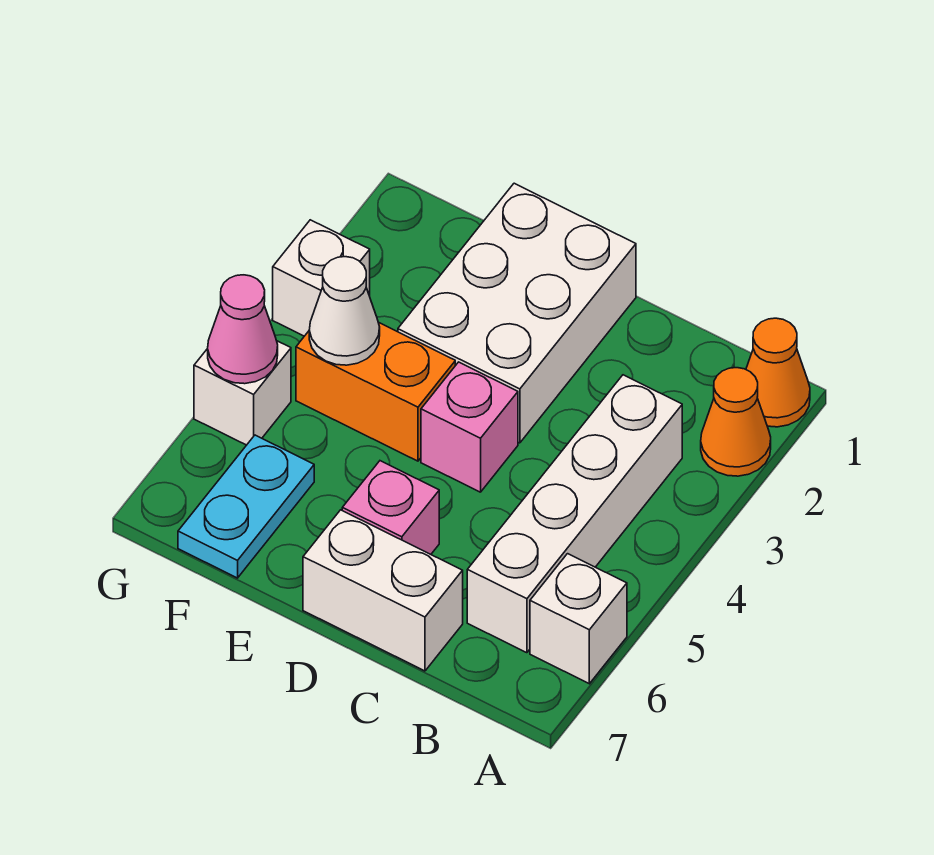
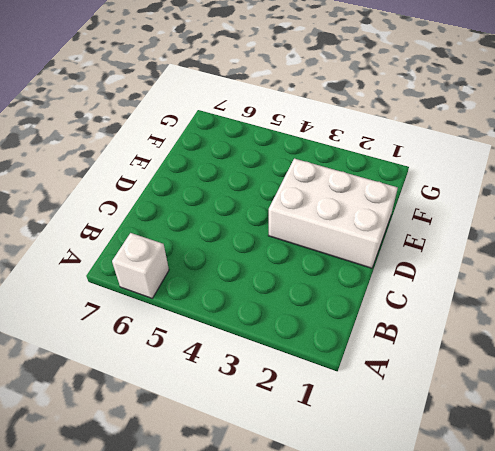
none -> orange 1x1 cone [746,318,810,427]
none -> orange 1x1 cone [701,368,771,476]
none -> white 1x4 brick [467,375,682,653]

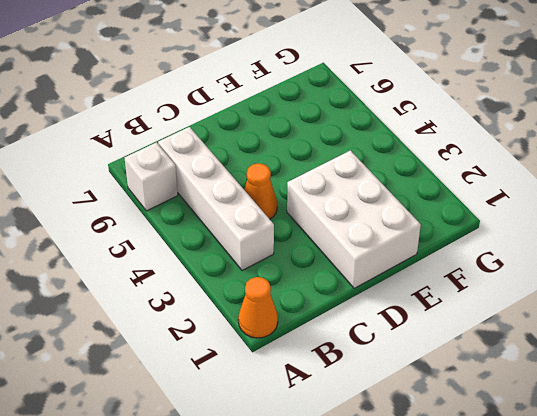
orange 1x1 cone [244,163,277,219] -> orange 1x1 cone moved to [701,368,771,476]
none -> white 1x2 brick [303,510,463,671]
none -> pink 1x1 brick [421,362,518,492]
none -> pink 1x1 brick [342,461,439,554]

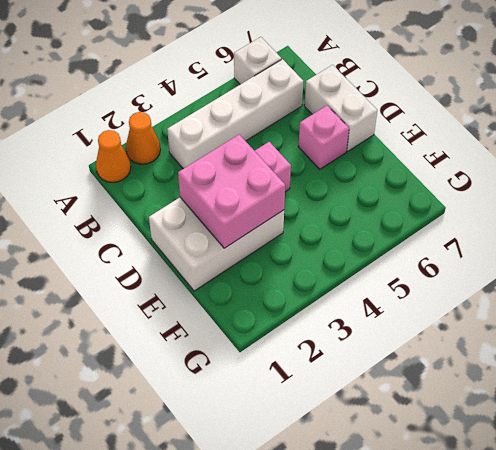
pink 2x2 brick [178,135,285,248] -> none
none -> orange 1x2 brick [296,322,455,461]
none -> cyan 1x2 plate [178,435,314,578]
none -> white 1x1 brick [273,220,370,336]

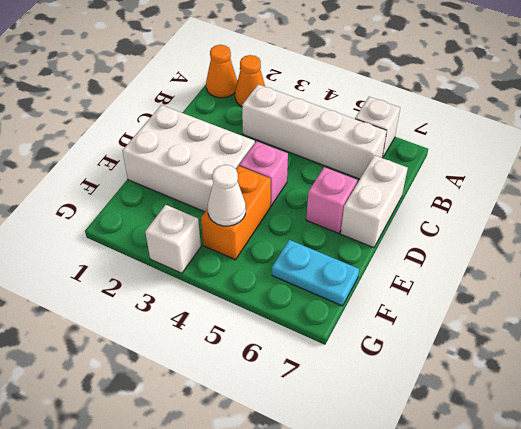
none -> white 1x1 brick [194,341,291,445]
none -> pink 1x1 cone [208,275,278,384]

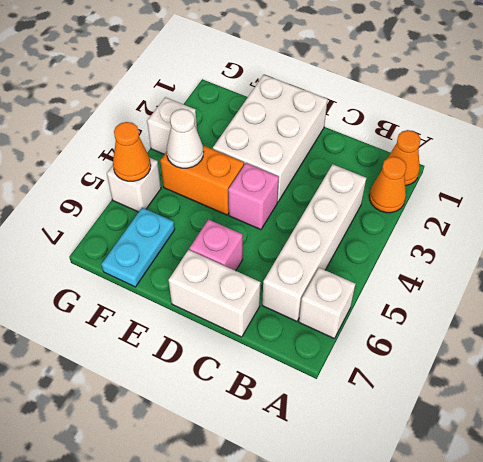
orange 1x1 cone [113,122,151,181] -> pink 1x1 cone [208,275,278,384]

